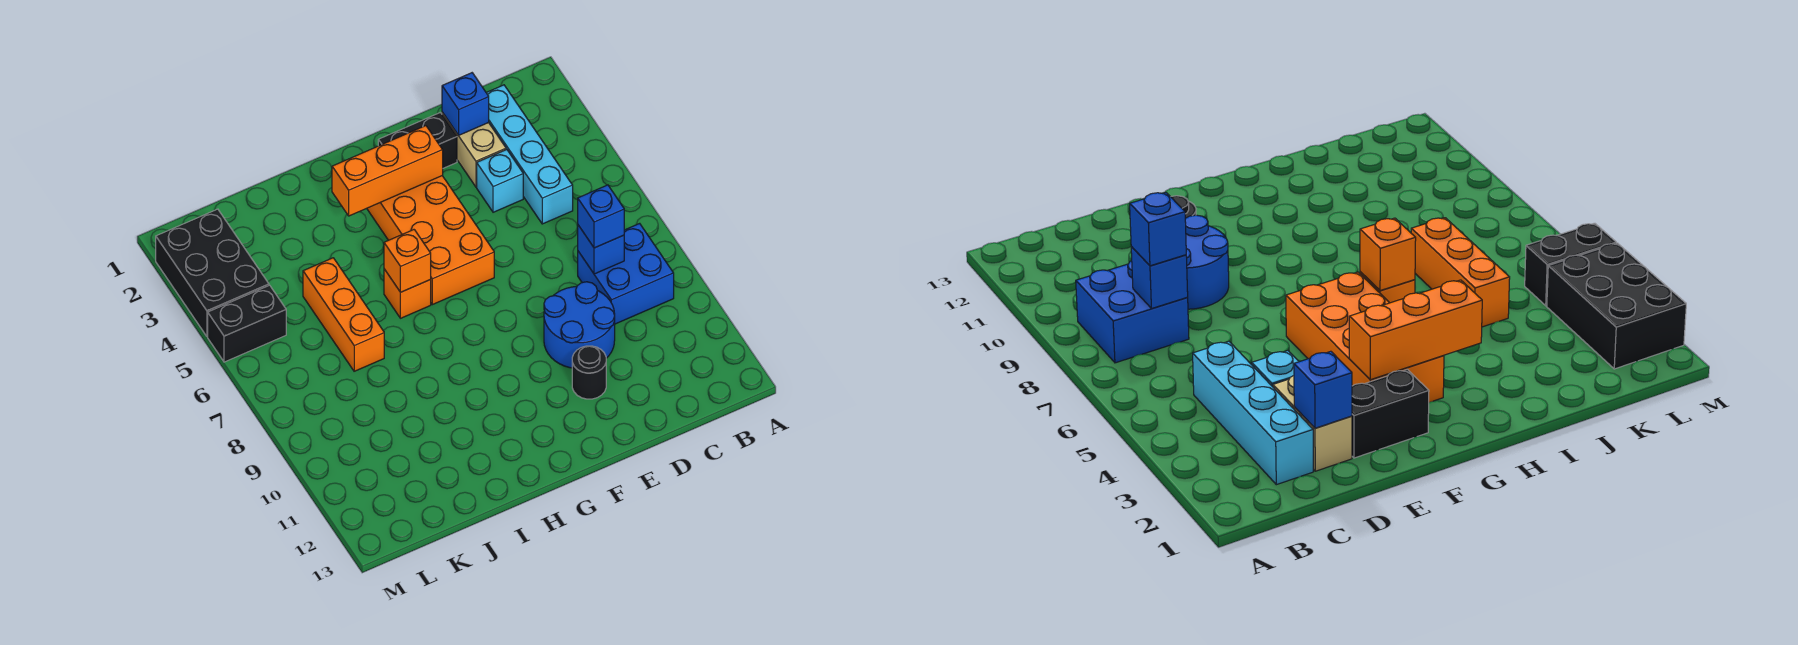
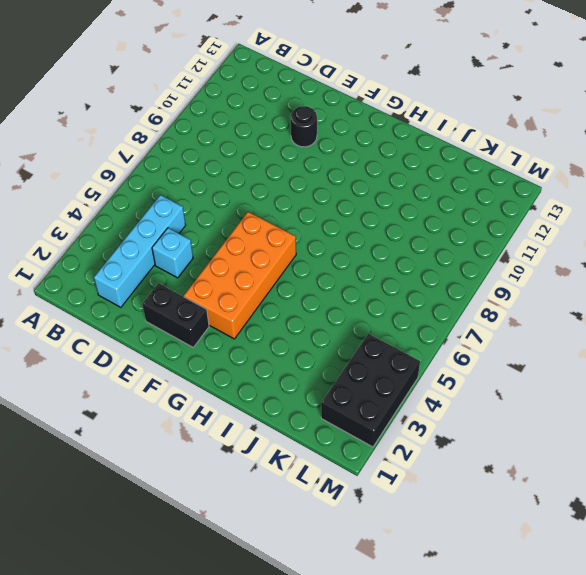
none -> blue 2x2 brick [578,223,674,324]
none -> tan 1x2 brick [442,112,506,187]
none -> blue 2x2 round brick [544,282,615,368]

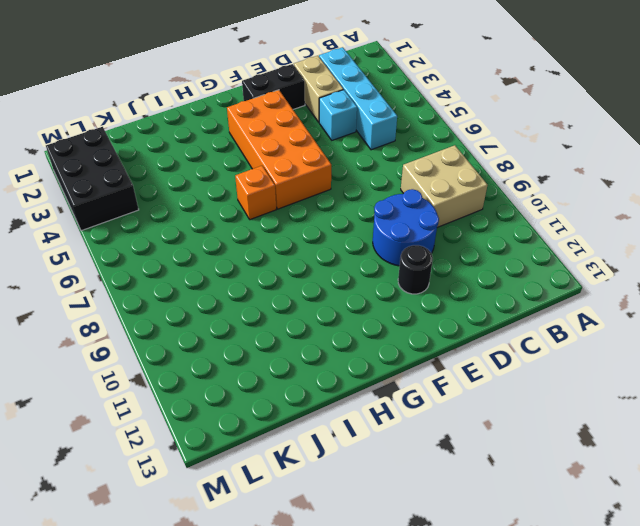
tan 2x2 brick [401,145,487,228] -> blue 2x2 brick [578,223,674,324]
none -> orange 1x3 brick [303,258,384,371]
none -> black 1x2 brick [208,285,286,362]
none -> blue 1x1 brick [578,225,624,274]

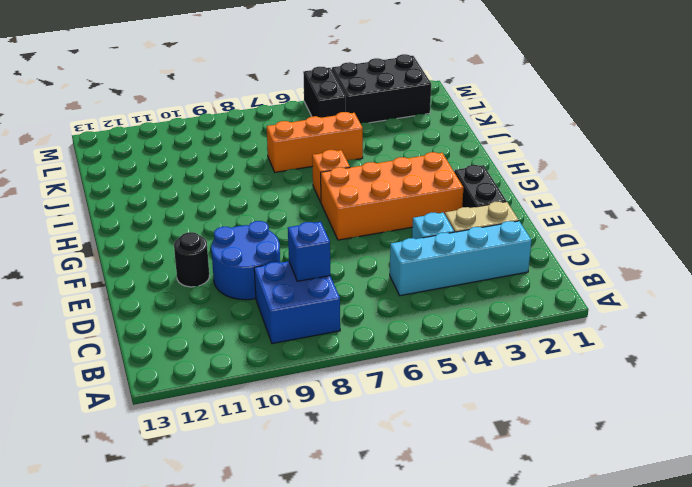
none -> blue 1x1 brick [442,73,489,135]
none -> orange 1x3 brick [332,126,443,216]
none -> orange 1x1 brick [384,230,431,292]

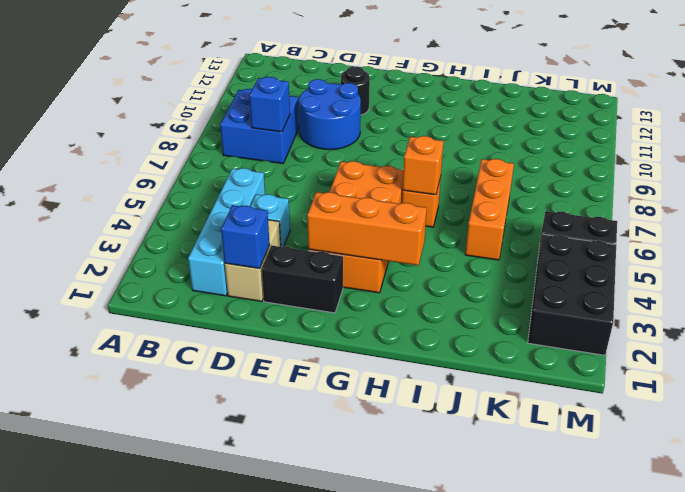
none -> blue 1x1 brick [578,185,624,248]

